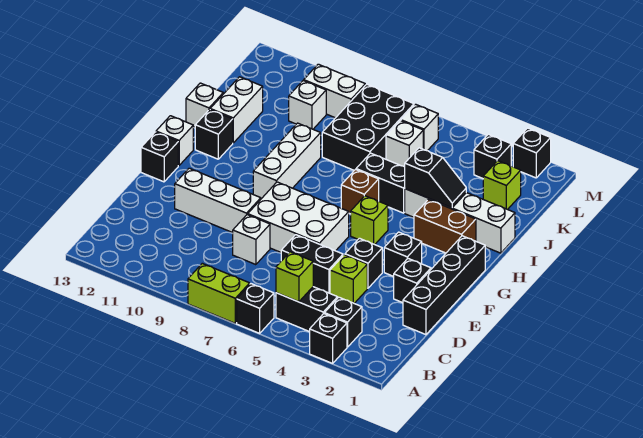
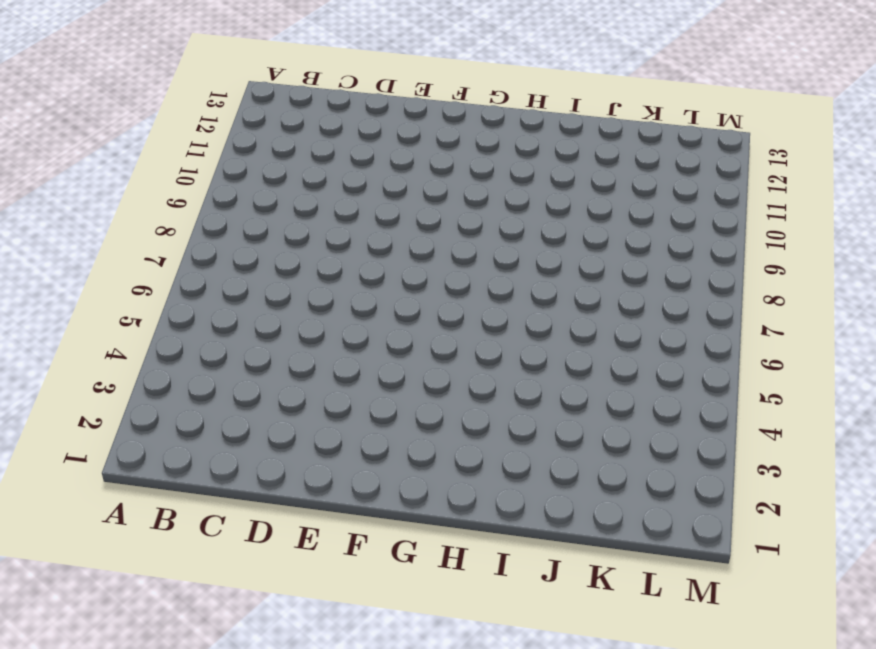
none -> black 1x1 brick [310,314,347,363]
none -> black 1x1 brick [237,284,274,333]
none -> lime 1x2 brick [188,263,250,323]
none -> black 1x1 brick [324,297,362,347]

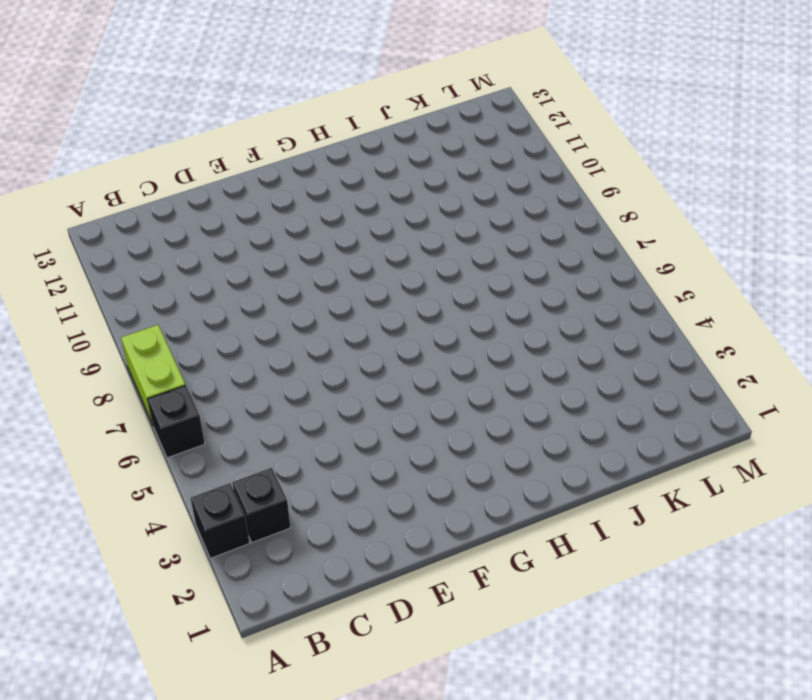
none -> black 1x2 brick [276,287,338,332]
none -> black 1x4 brick [403,236,485,335]
none -> lime 1x1 brick [330,255,367,303]
none -> black 1x2 brick [281,235,343,293]

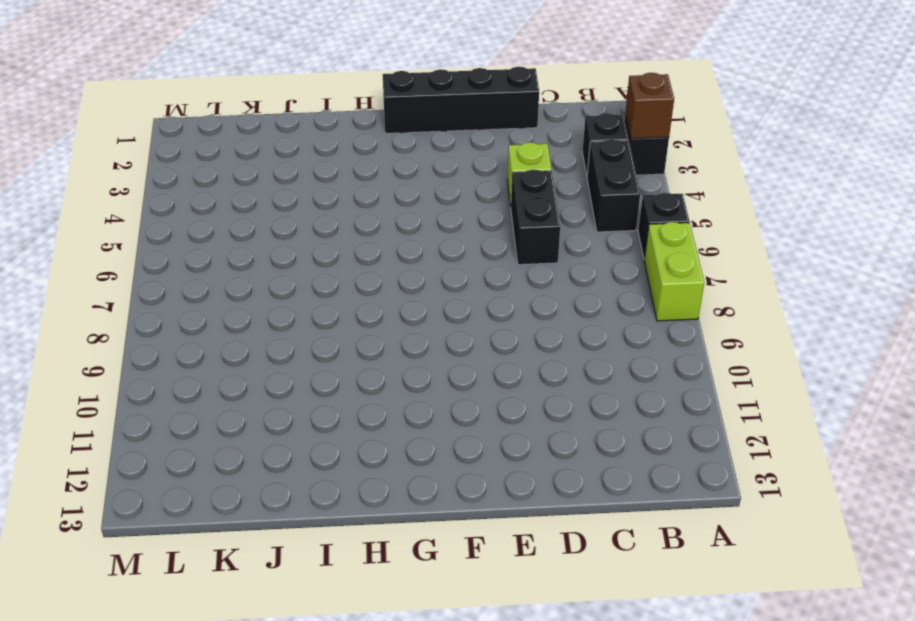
brown 1x1 brick [625,73,674,139] -> brown 1x1 brick moved to [341,170,379,214]
none -> white 1x1 brick [233,215,270,265]
none -> black 1x1 brick [394,259,431,303]
none -> black 1x1 brick [345,238,382,288]
none -> white 2x3 brick [248,182,349,252]

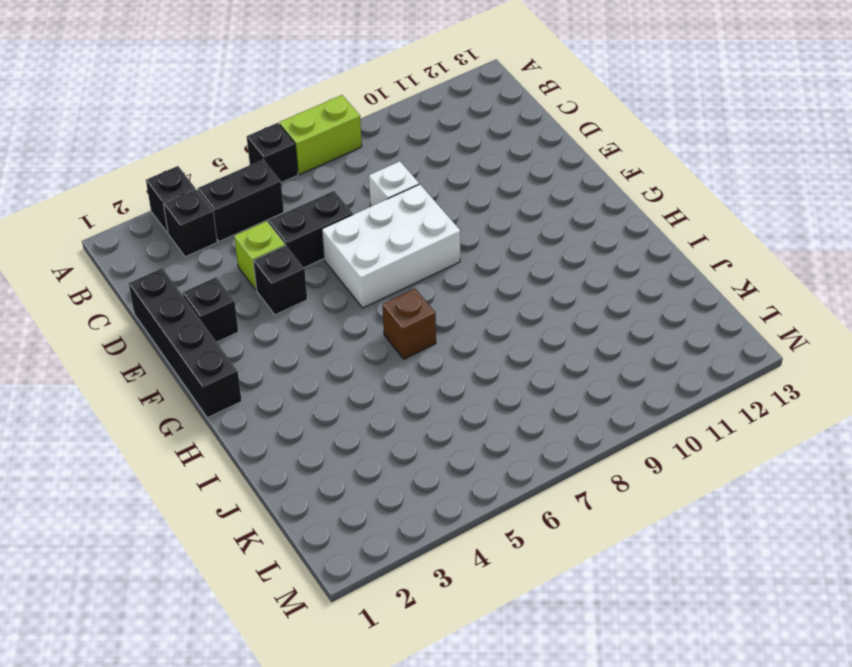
none -> white 1x3 brick [175,168,261,233]
none -> black 1x1 brick [384,232,422,276]
none -> black 1x1 brick [141,132,178,182]
none -> lime 1x1 brick [351,196,388,245]

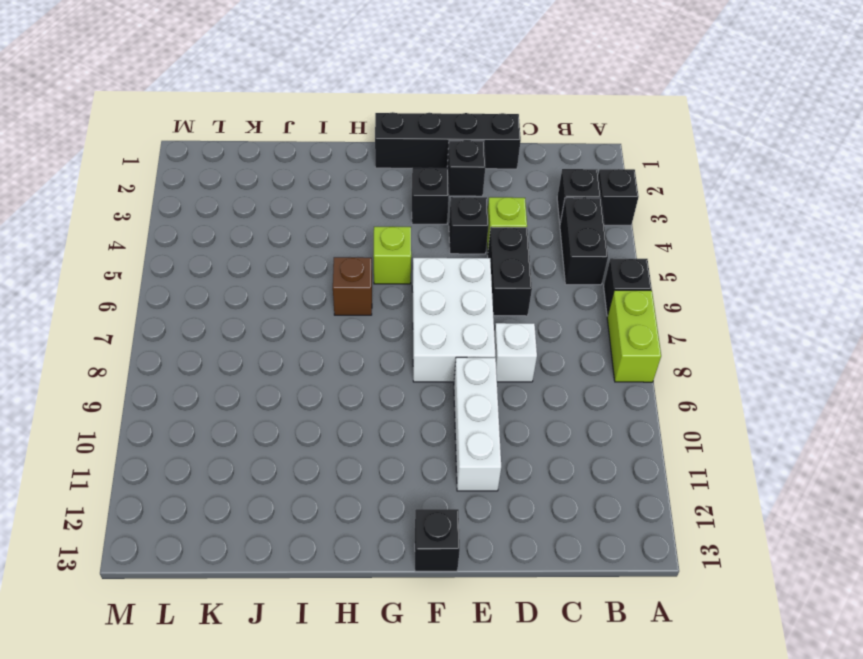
none -> white 1x3 brick [253,123,321,199]
none -> white 1x1 brick [156,116,193,165]
none -> brown 1x2 brick [414,200,476,253]
none -> black 1x1 brick [195,109,233,159]

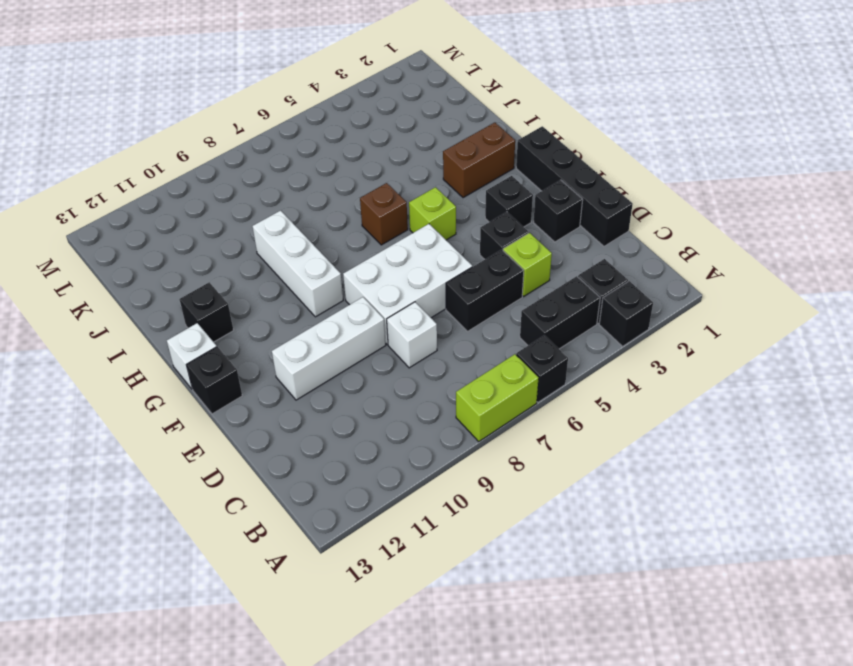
none -> white 1x4 brick [405,189,515,253]
none -> black 1x2 brick [356,153,405,213]
none -> white 1x2 brick [210,77,263,143]
none -> white 1x1 brick [186,83,223,127]

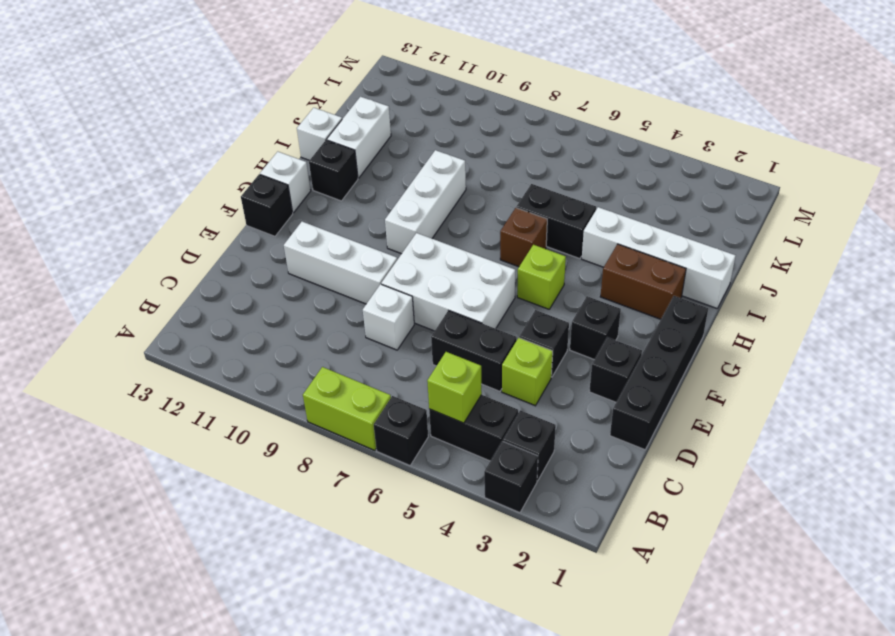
none -> black 2x3 brick [322,84,414,170]
none -> lime 1x1 brick [483,161,521,210]
none -> white 1x1 brick [386,121,423,167]
none -> white 1x1 brick [289,80,326,129]

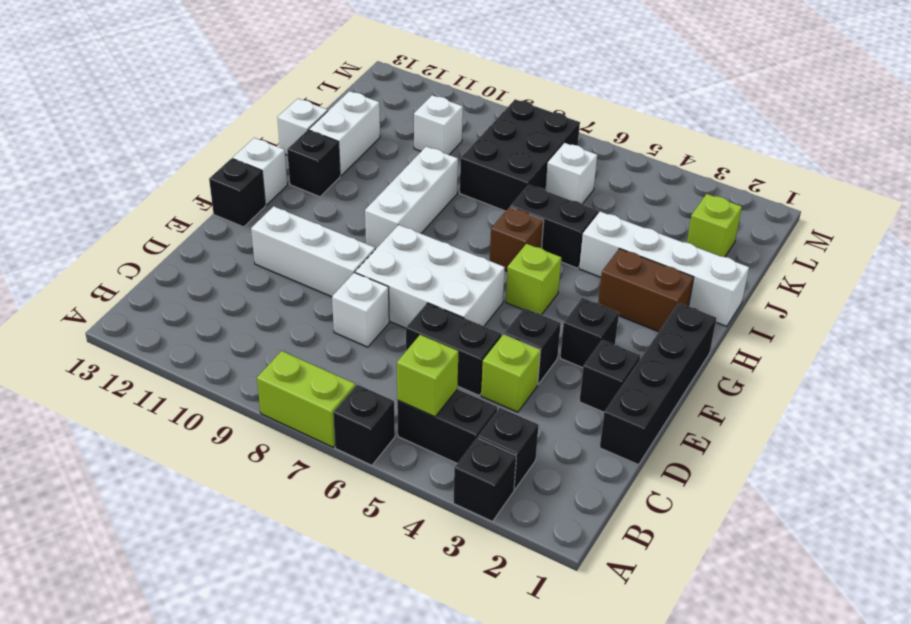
none -> black 1x1 brick [474,134,511,178]
none -> white 1x1 brick [401,104,438,151]
none -> white 1x2 brick [304,64,365,118]
none -> black 1x1 brick [513,128,551,178]

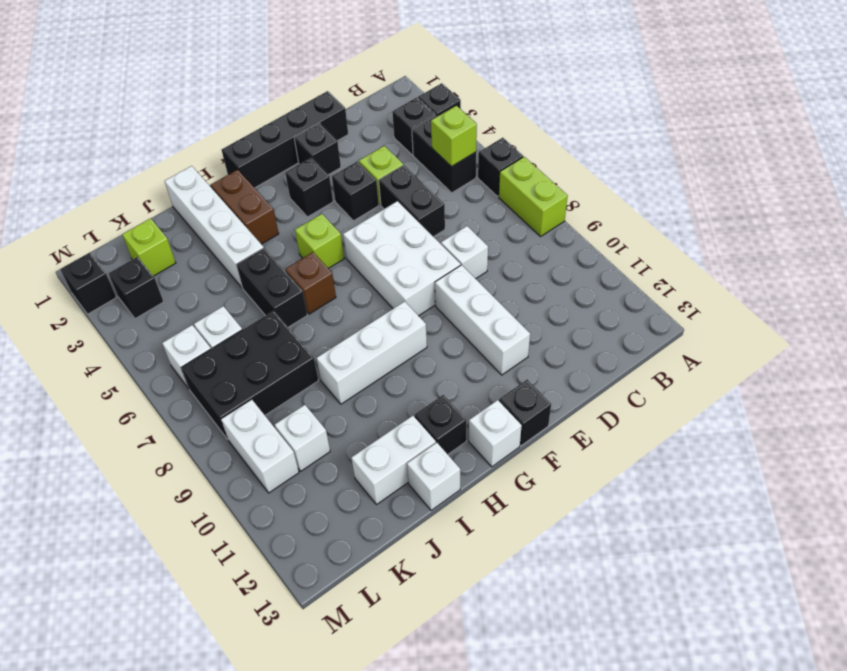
none -> black 1x2 slope [405,148,466,208]

